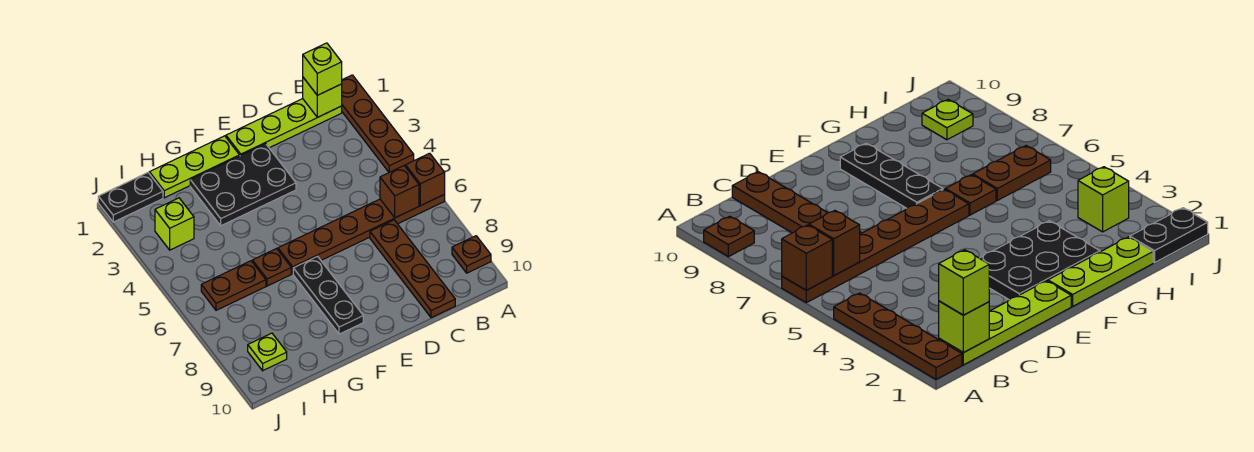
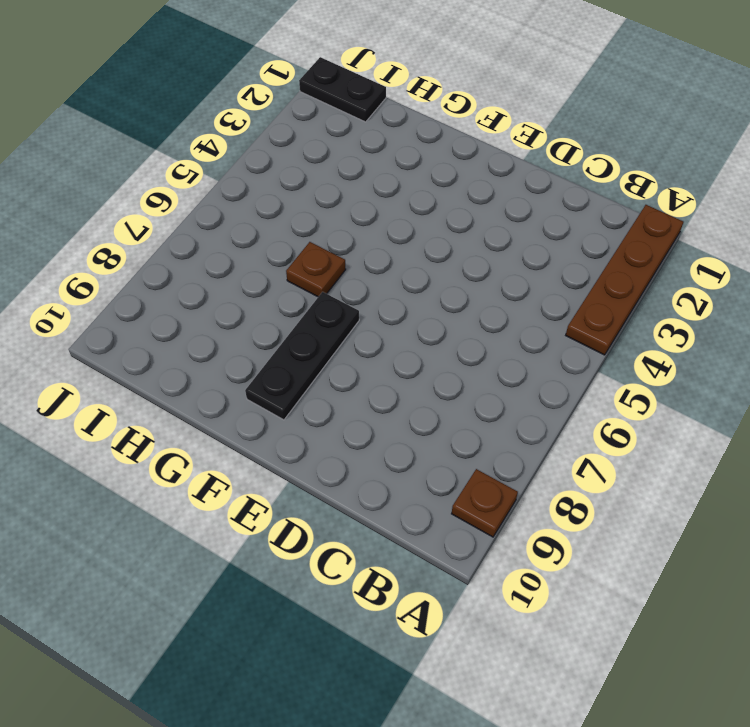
none -> brown 1x6 plate [278,194,445,274]
none -> lime 1x4 plate [226,99,342,156]
none -> brown 1x4 plate [370,220,455,318]

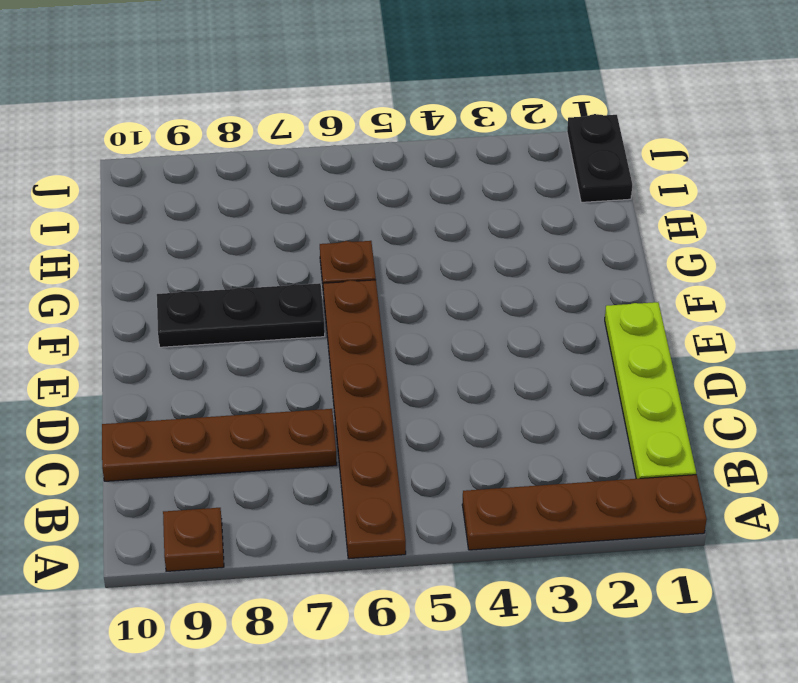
none -> black 2x3 plate [190,144,296,226]
none -> lime 1x3 plate [149,136,240,198]
none -> brown 1x2 plate [201,261,266,310]

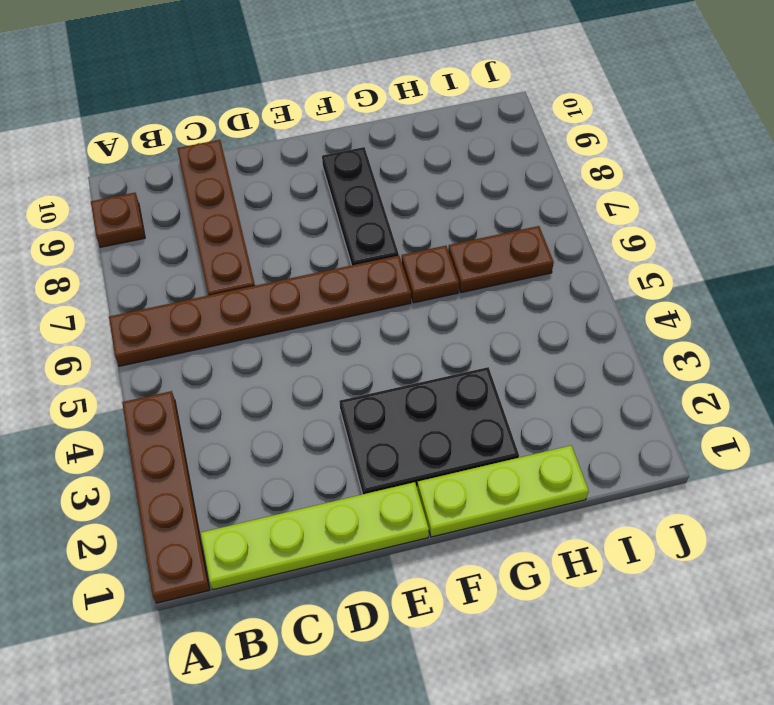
none -> black 1x2 plate [98,173,163,222]
none -> lime 1x1 brick [155,198,194,250]
none -> lime 1x1 plate [248,333,287,371]

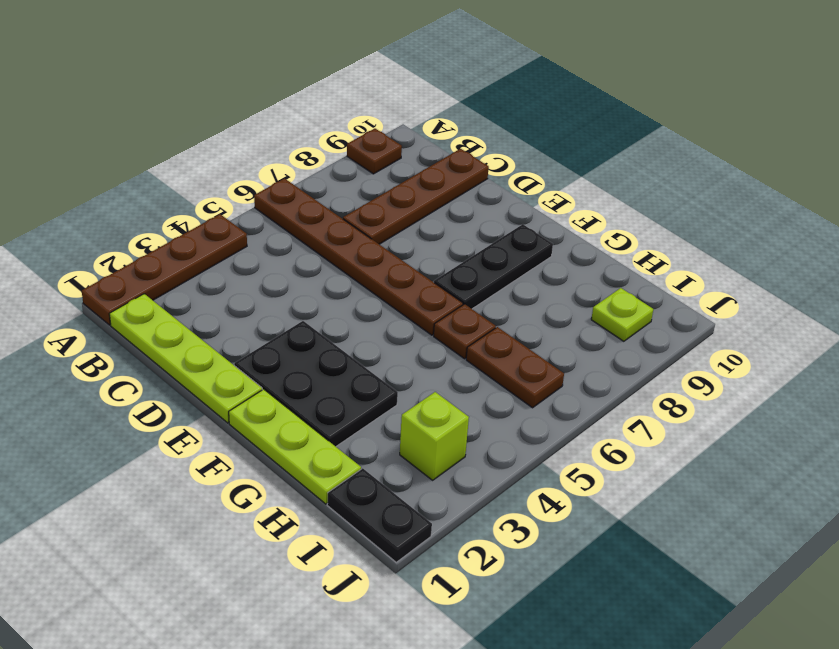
none -> brown 1x1 brick [406,153,445,206]
none -> lime 1x1 brick [303,78,342,117]
none -> brown 1x1 brick [380,166,419,218]

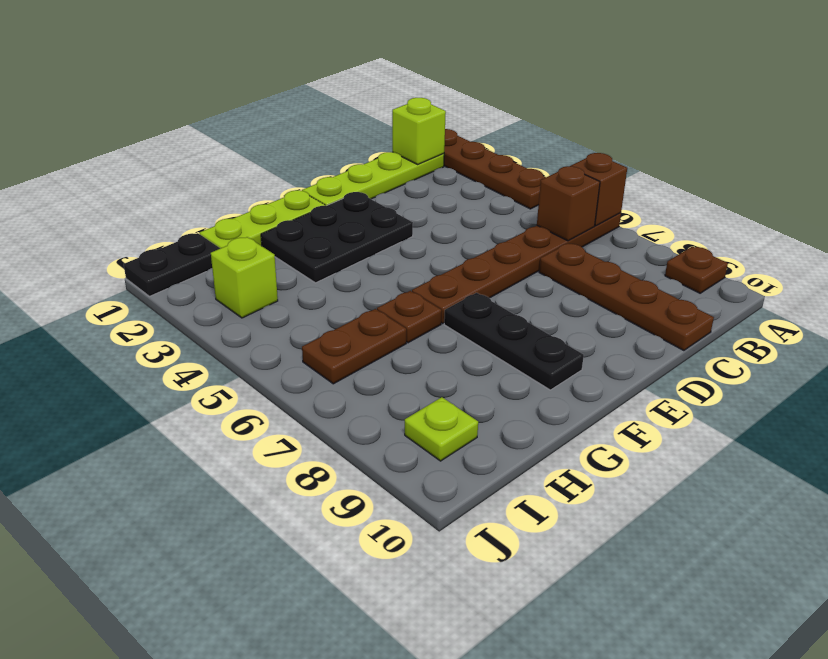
none -> lime 1x1 brick [303,43,342,95]

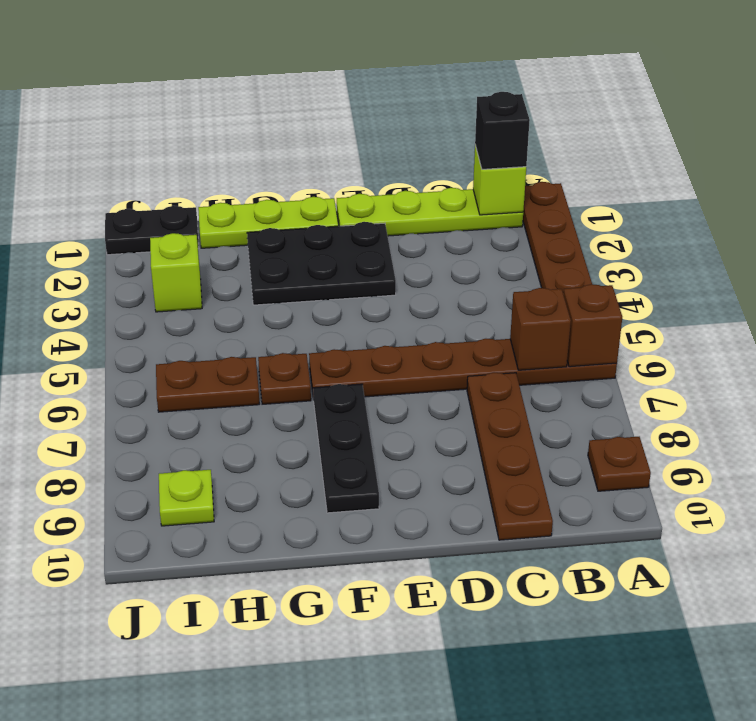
black 1x1 brick [475,92,530,169] -> lime 1x1 brick [303,43,342,95]

